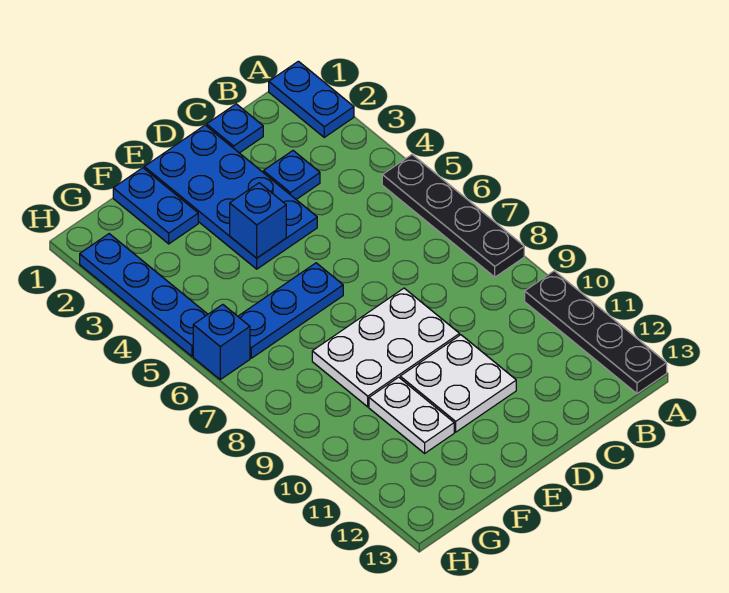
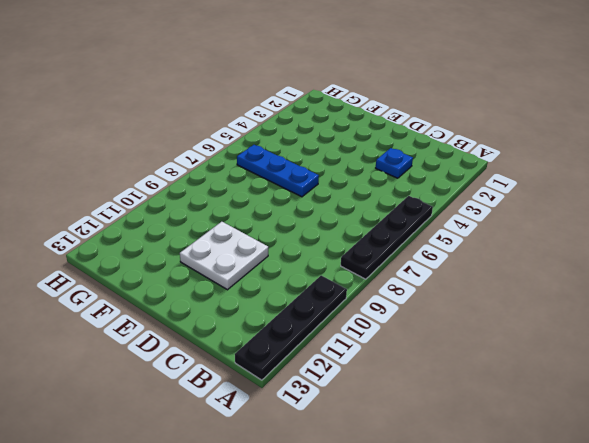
none -> blue 1x2 plate [269,61,354,137]
none -> blue 1x1 plate [207,104,263,153]
none -> blue 2x4 plate [144,125,317,269]

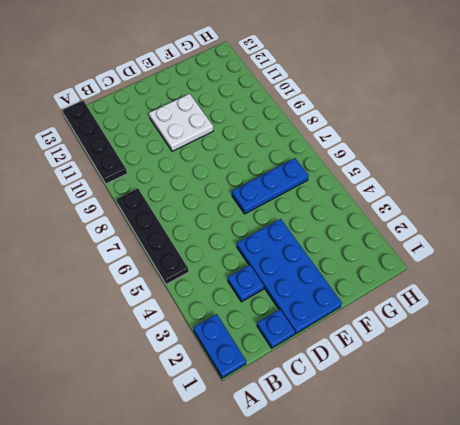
none -> white 2x3 plate [312,288,460,407]
none -> blue 1x2 plate [113,168,198,244]
none -> white 1x2 plate [369,377,454,453]

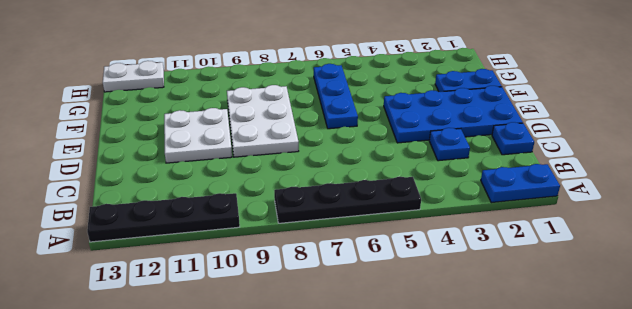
white 1x2 plate [103,61,164,92] -> white 1x2 plate moved to [369,377,454,453]
none -> blue 1x4 plate [80,234,208,356]
none -> blue 1x1 brick [193,304,250,379]
none -> blue 1x1 brick [230,183,286,258]

